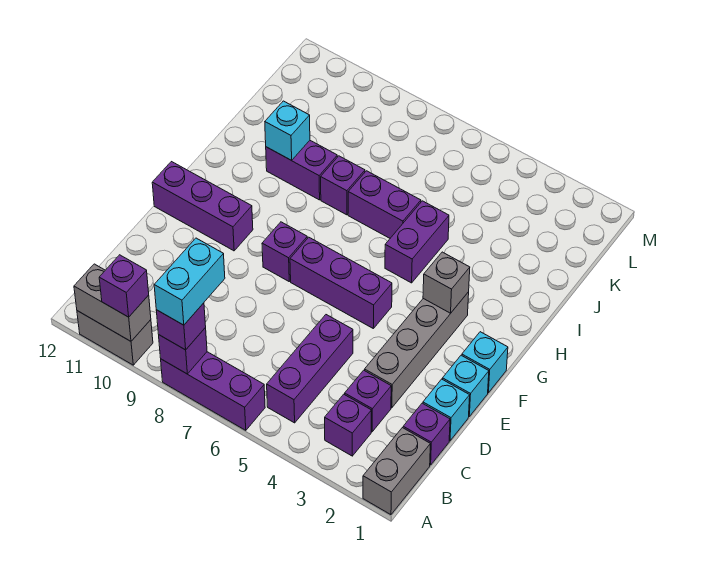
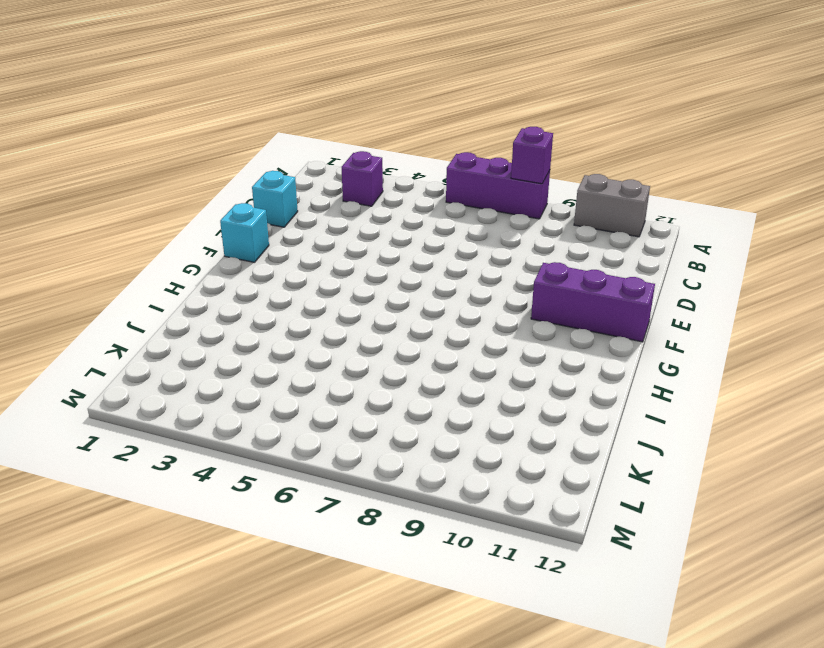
none -> grey 1x2 brick [363,428,430,515]
none -> purple 1x3 brick [267,315,353,423]
none -> purple 1x1 brick [403,403,450,465]

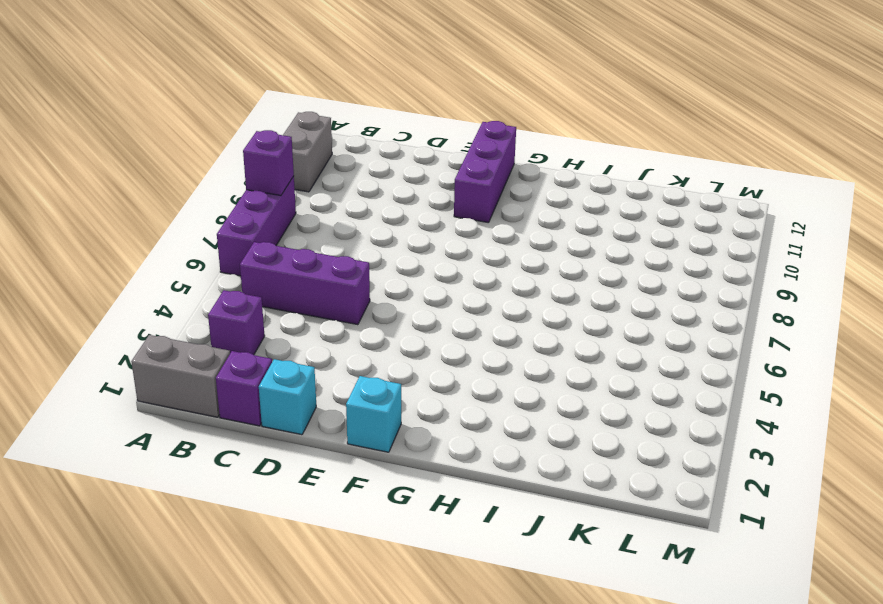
none -> purple 1x1 brick [345,370,391,432]
none -> grey 1x4 brick [365,292,469,408]
none -> cyan 1x1 brick [442,355,489,416]

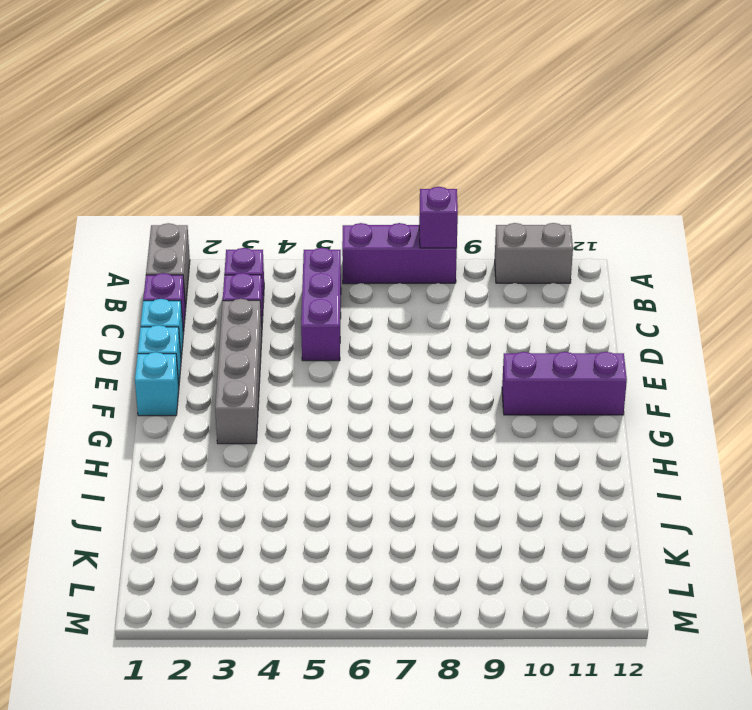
none -> purple 1x3 brick [290,237,392,328]
none -> purple 1x1 brick [262,222,307,281]
none -> purple 1x2 brick [385,201,449,283]

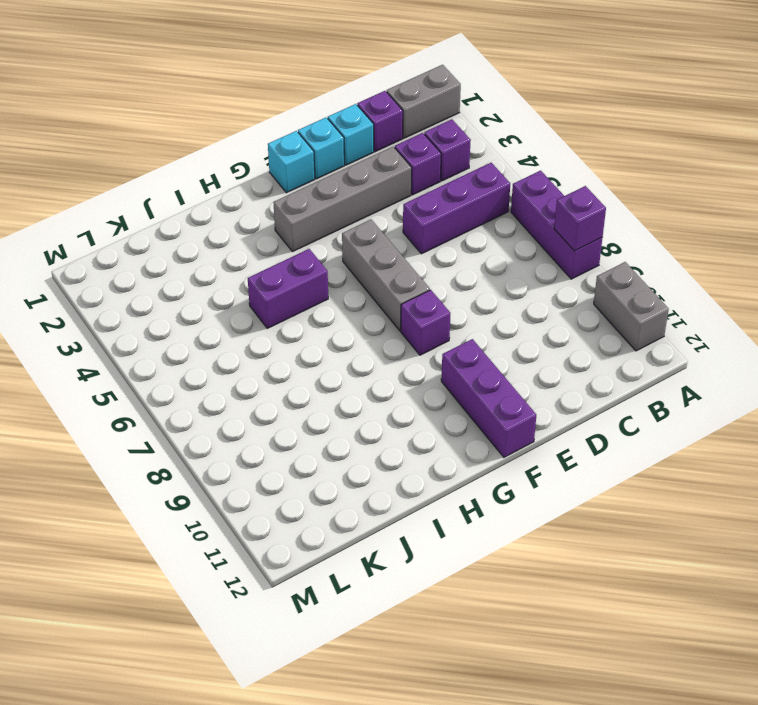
grey 1x3 brick [342,219,430,331] -> purple 1x3 brick [290,237,392,328]
none -> purple 1x2 brick [348,171,421,238]
none -> purple 1x1 brick [321,156,365,215]
none -> purple 1x2 brick [266,141,337,200]

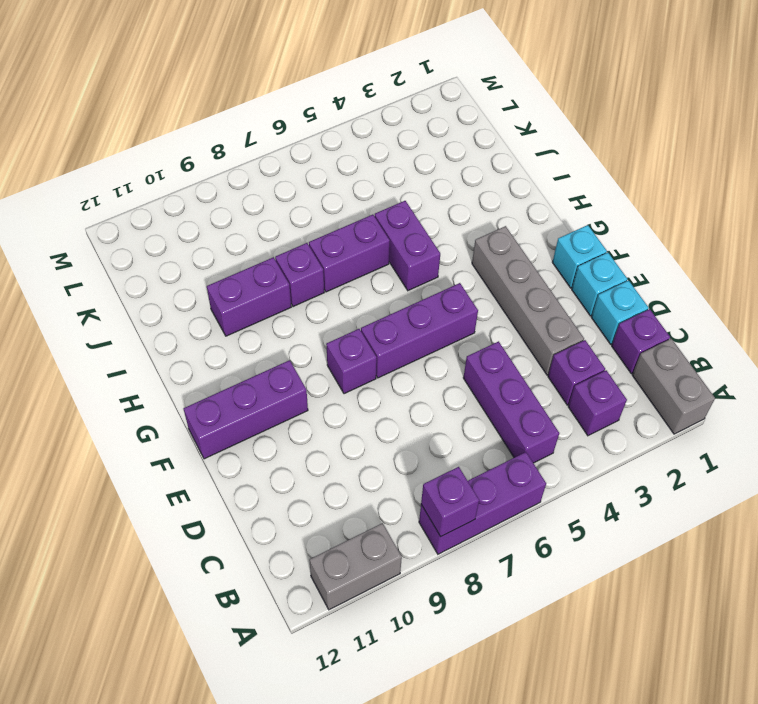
none -> grey 1x2 brick [74,264,151,341]
none -> grey 1x1 brick [423,252,470,313]
none -> cyan 1x1 brick [265,101,310,160]

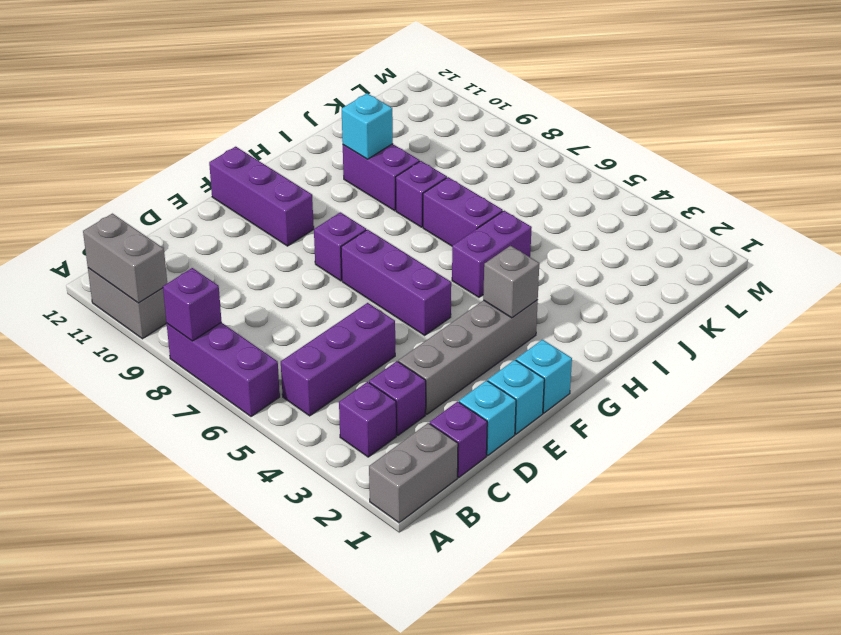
none -> purple 1x1 brick [156,303,206,350]
none -> purple 1x1 brick [99,255,149,317]
none -> cyan 1x2 brick [154,238,225,325]

